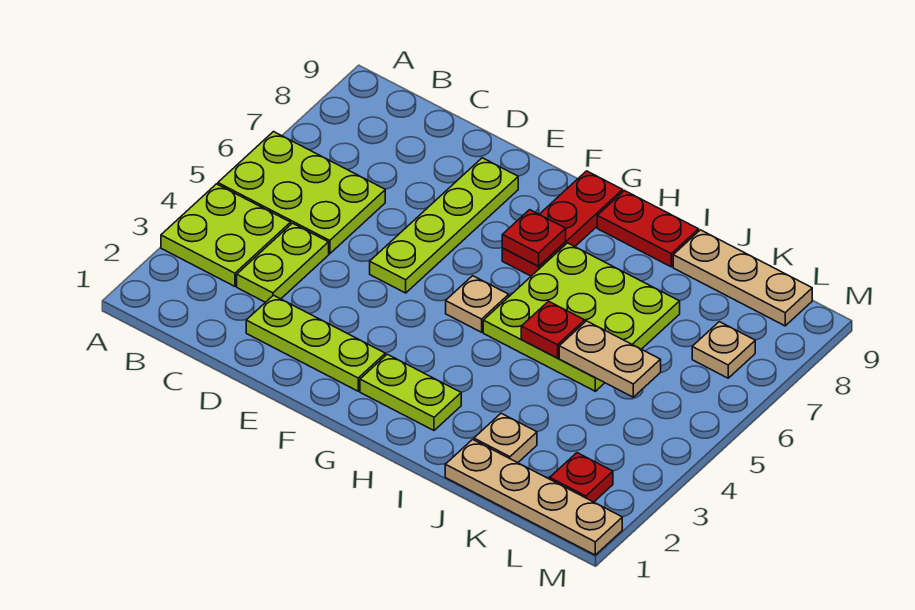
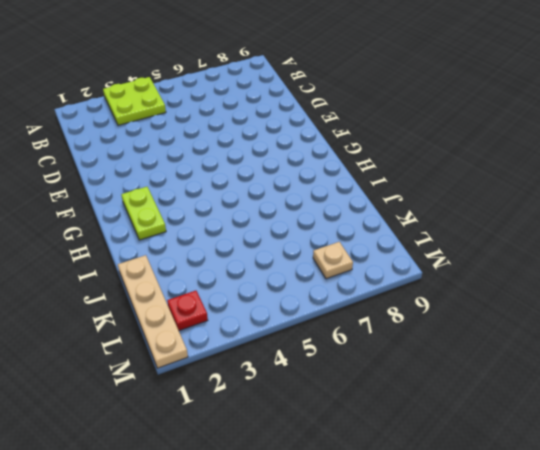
none -> lime 2x3 plate [218,132,385,254]
none -> lime 1x2 plate [237,223,329,302]
none -> lime 1x3 plate [246,295,385,391]

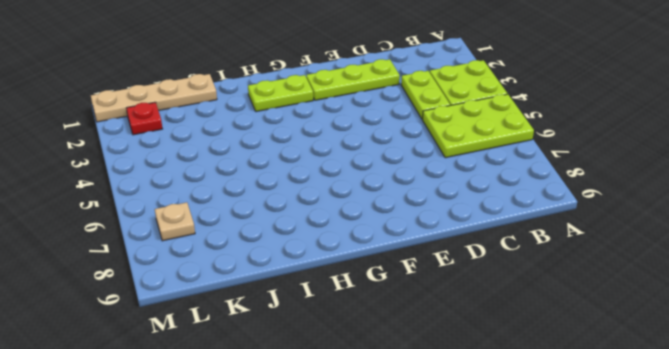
none -> lime 1x4 plate [370,158,518,293]
none -> tan 1x1 plate [446,276,509,332]
none -> red 1x3 plate [502,171,623,276]

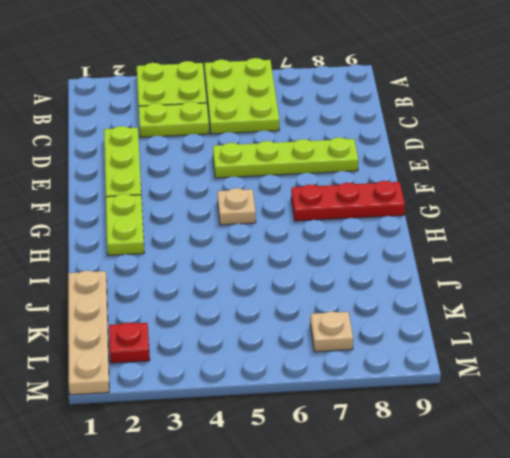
none -> lime 3x3 plate [483,243,680,391]
none -> red 1x2 plate [597,191,699,267]
none -> tan 1x1 plate [474,413,537,463]

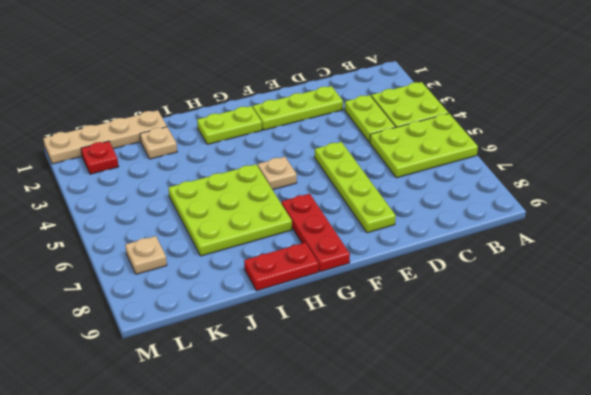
none -> tan 1x3 plate [673,230,812,326]
none -> red 1x1 plate [502,210,566,266]
none -> red 1x1 plate [521,301,585,358]

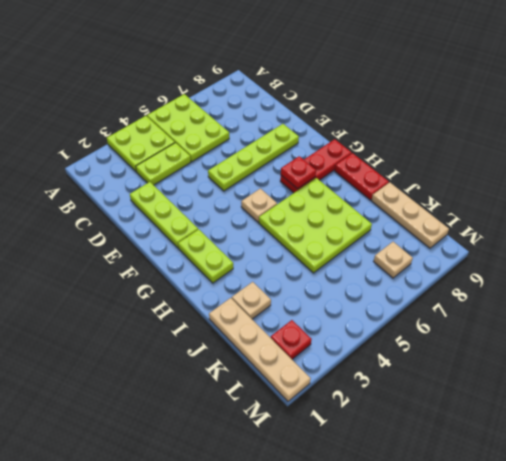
none -> red 1x1 plate [521,301,585,358]
none -> tan 1x2 plate [559,321,661,397]

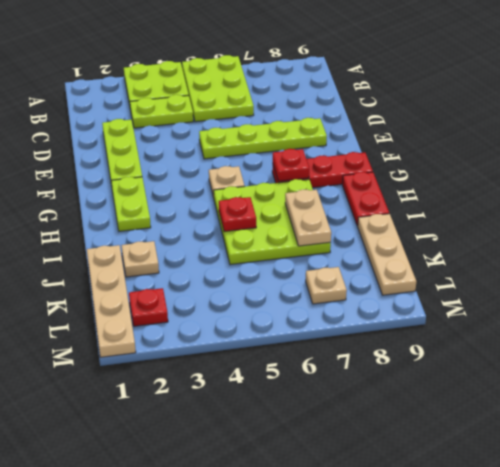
tan 1x2 plate [285,190,331,246] -> tan 1x2 plate moved to [559,321,661,397]

